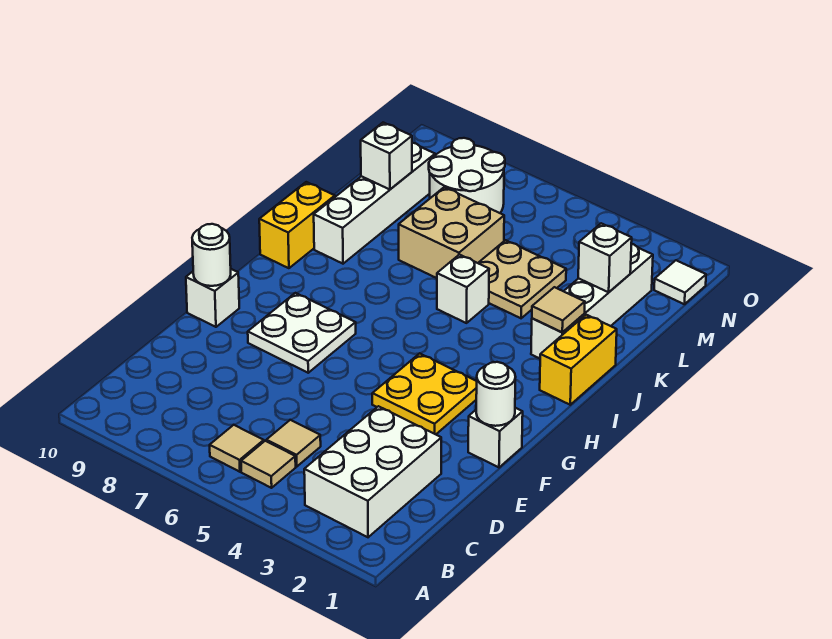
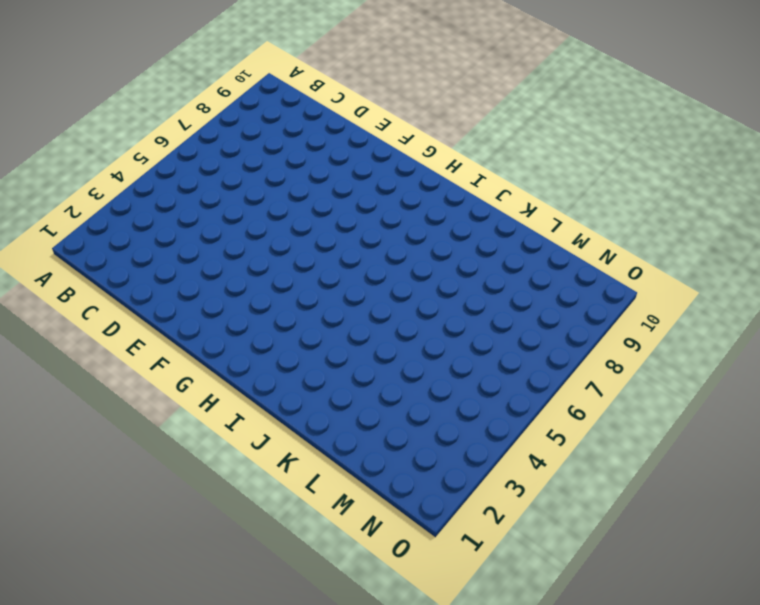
none -> white 2x3 brick [304,406,441,537]
none -> tan 1x1 tile [241,441,296,488]
none -> tan 1x1 tile [210,425,264,472]

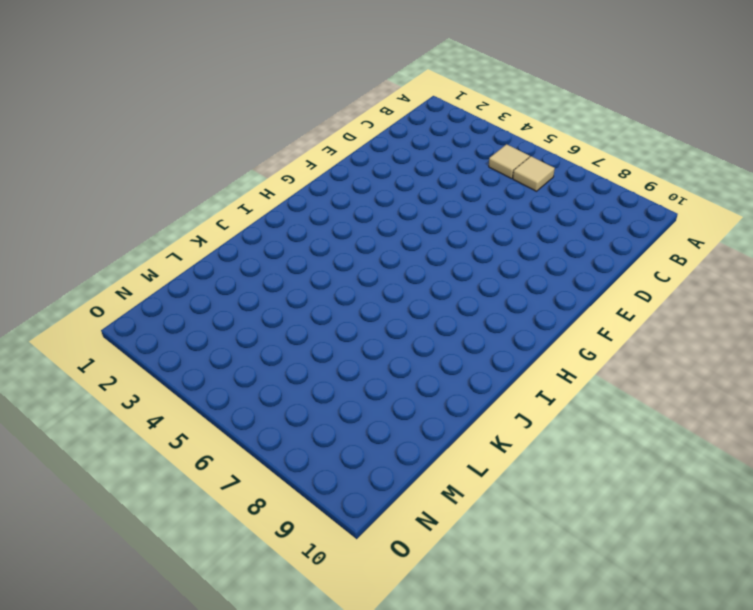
none -> white 2x3 brick [304,406,441,537]
none -> tan 1x1 tile [266,420,321,466]
none -> white 1x1 brick [468,408,523,467]

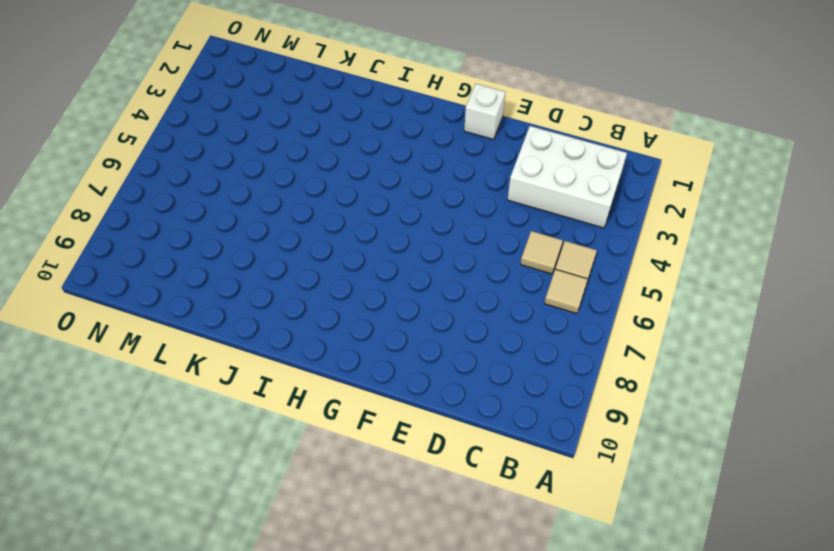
none -> yellow 2x2 plate [372,353,477,434]
none -> white 2x2 plate [248,293,356,373]
none -> white 1x1 brick [186,269,239,327]

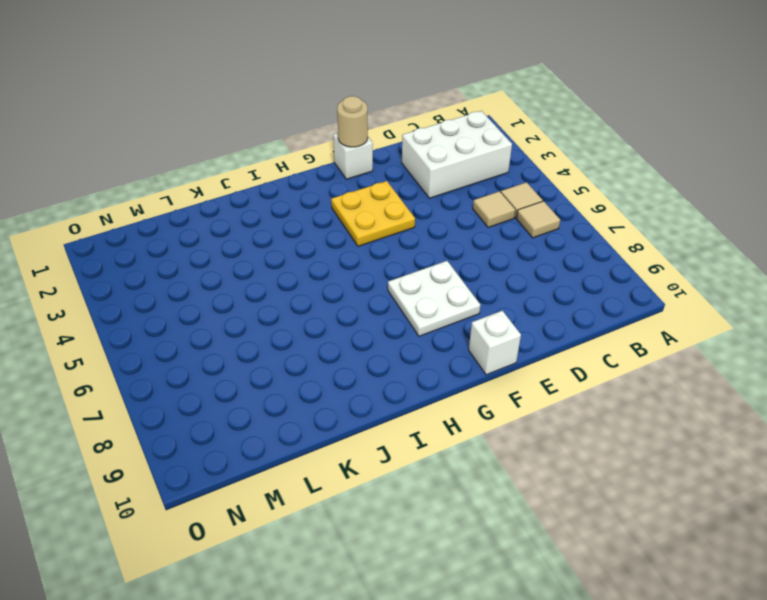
tan 1x1 round brick [337,96,368,147] -> white 1x1 round brick [476,362,516,426]
none -> yellow 1x2 brick [540,315,617,405]
none -> yellow 1x2 brick [259,182,335,268]
none -> white 1x4 brick [531,244,653,358]

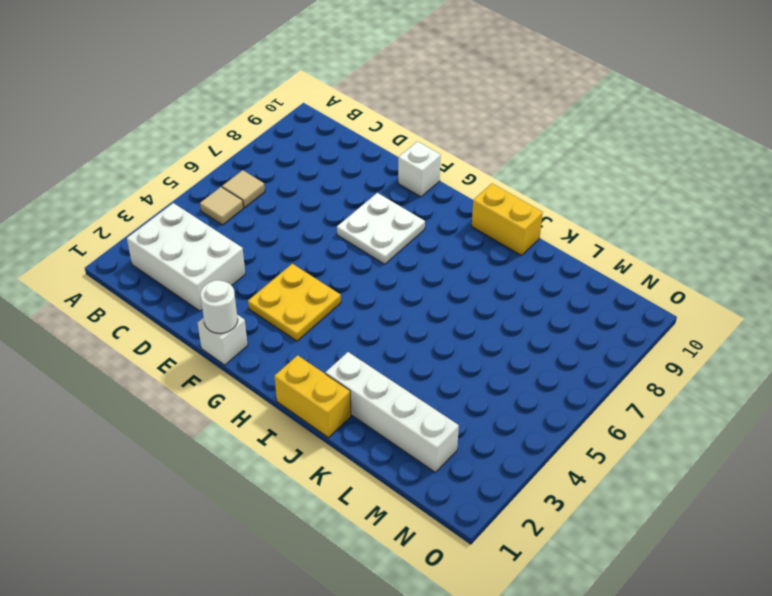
none -> tan 1x1 tile [266,420,321,466]
none -> white 1x1 brick [437,255,489,323]
none -> white 1x4 brick [314,143,435,264]

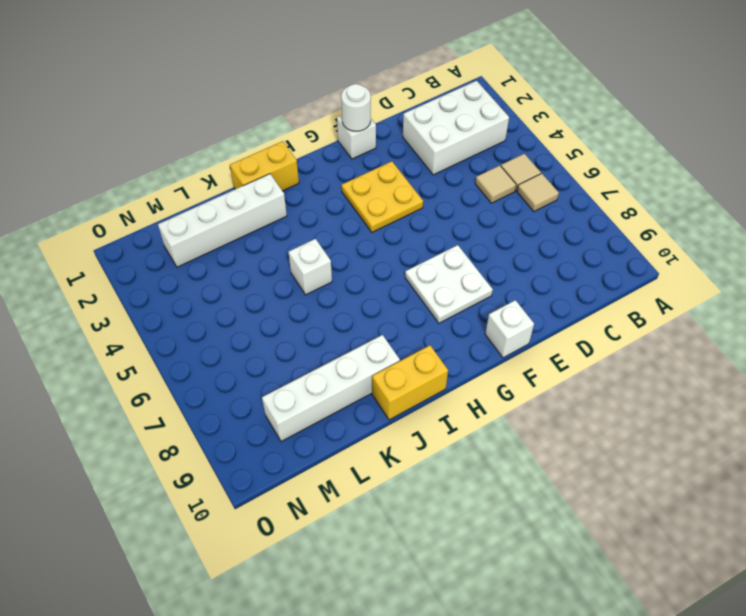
none -> tan 2x2 plate [478,240,566,318]
none -> tan 2x2 brick [399,187,504,278]
none -> white 2x2 round brick [429,138,505,213]

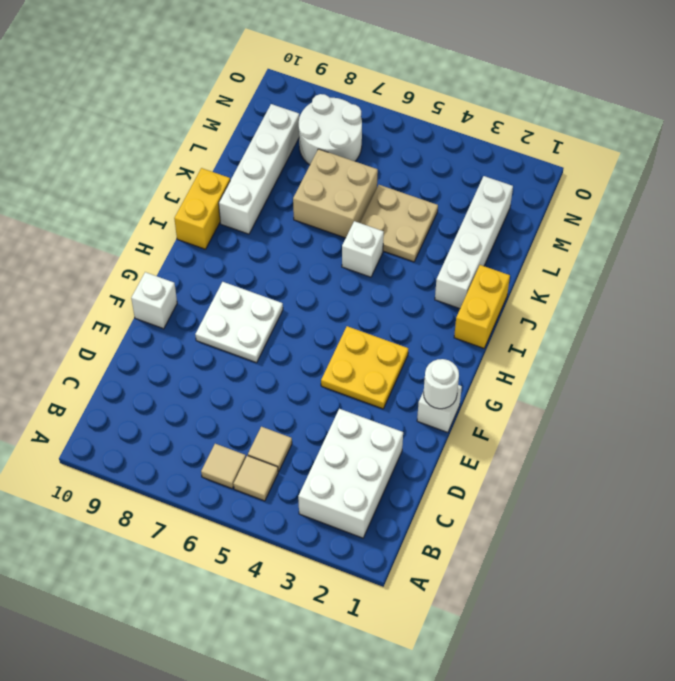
none -> white 1x1 tile [654,260,706,304]
none -> white 1x1 round brick [192,224,231,286]
none -> tan 1x1 tile [532,287,585,332]

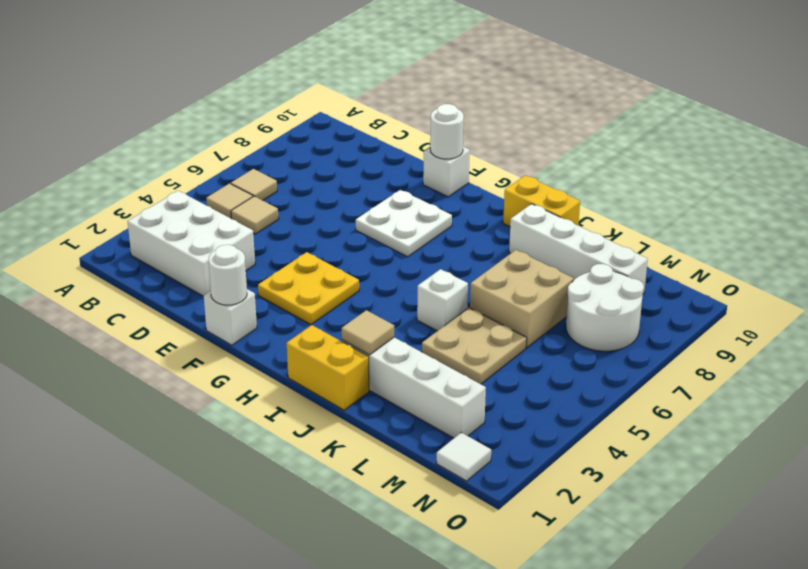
none -> white 1x1 brick [578,223,632,292]
none -> white 1x1 brick [361,123,412,189]

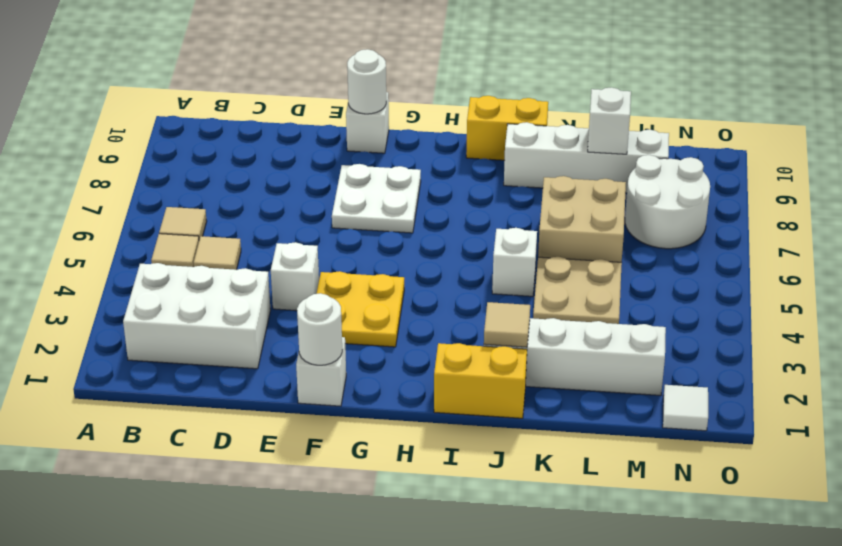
white 1x1 brick [271,242,319,311] -> white 1x1 brick moved to [578,223,632,292]

